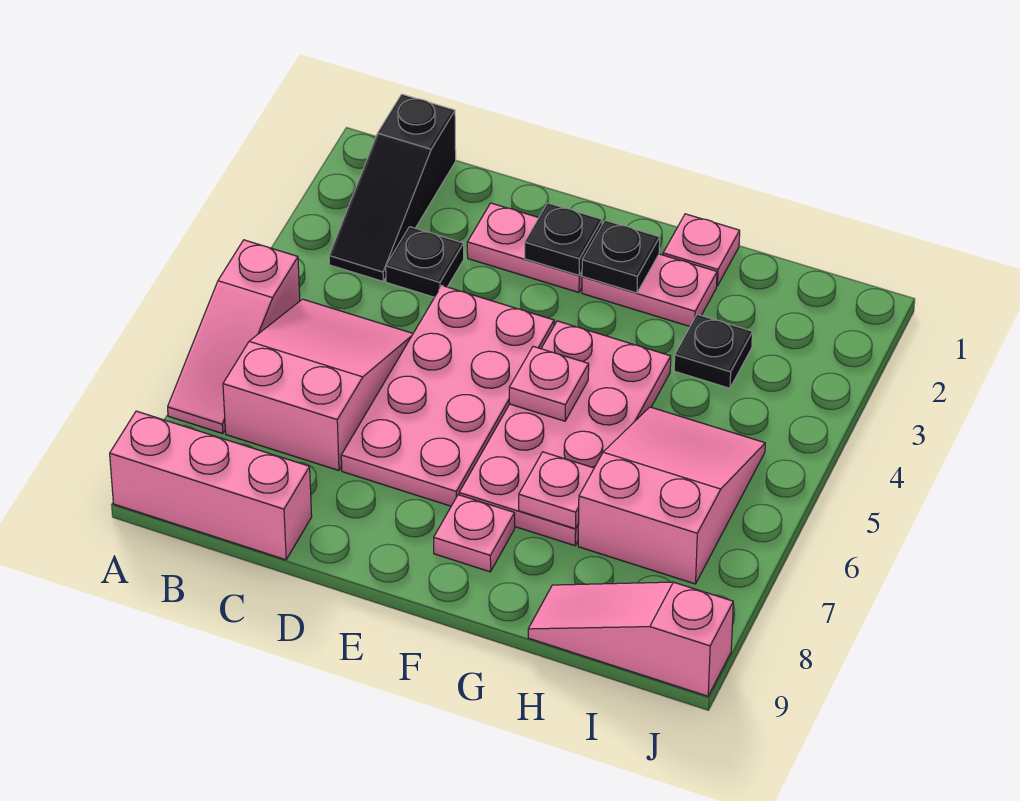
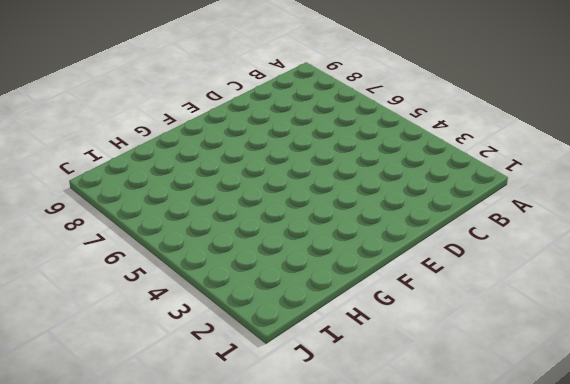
none -> pink 1x3 slope [168,240,300,434]
none -> pink 1x3 brick [110,411,312,560]
none -> black 1x3 slope [329,94,456,281]

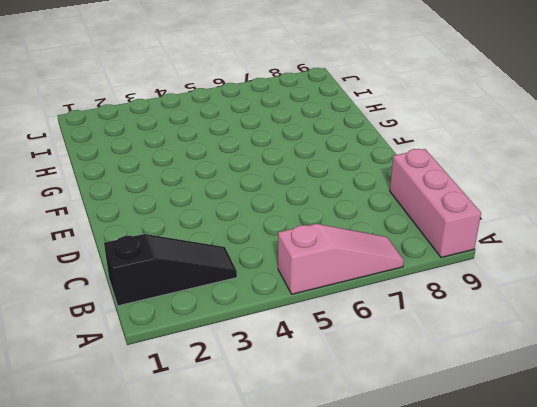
none -> pink 2x3 slope [223,299,413,470]
none -> black 1x1 plate [386,227,464,297]
none -> pink 1x2 plate [467,203,582,292]

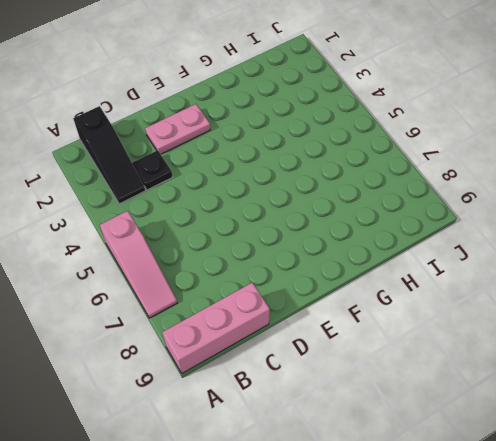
none -> pink 2x3 slope [223,299,413,470]
none -> pink 2x4 plate [341,286,554,506]
none -> pink 1x2 plate [582,254,717,326]

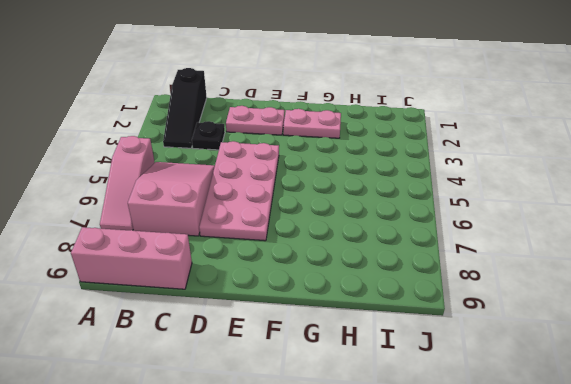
none -> pink 2x4 plate [459,321,671,546]
none -> pink 1x1 plate [434,495,515,572]
none -> pink 1x1 plate [663,214,740,286]

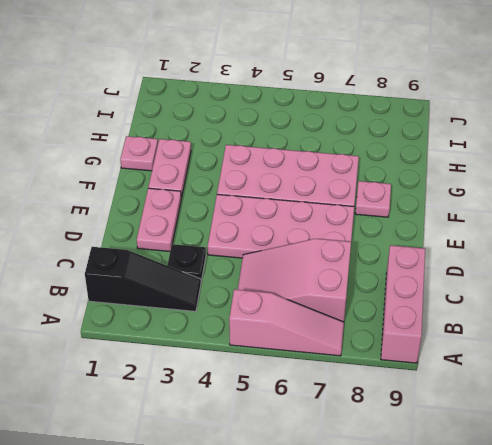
none -> black 1x1 plate [674,314,753,388]
none -> pink 2x3 slope [578,407,765,584]
none -> pink 1x3 slope [528,582,733,696]

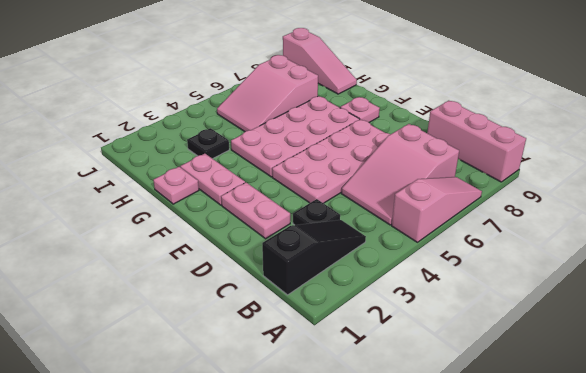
none -> black 1x1 plate [525,203,602,275]
none -> black 1x1 plate [582,220,660,293]
none -> pink 1x1 plate [509,346,589,421]

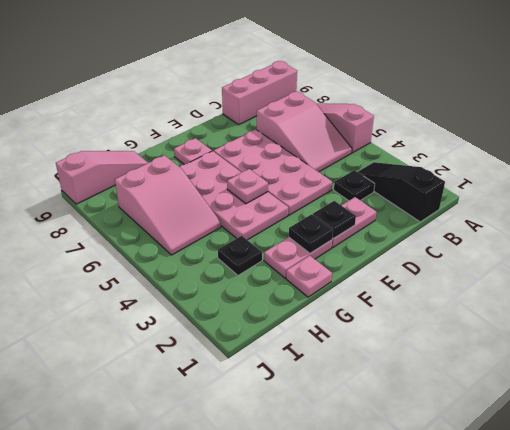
none -> pink 1x1 plate [519,452,594,529]

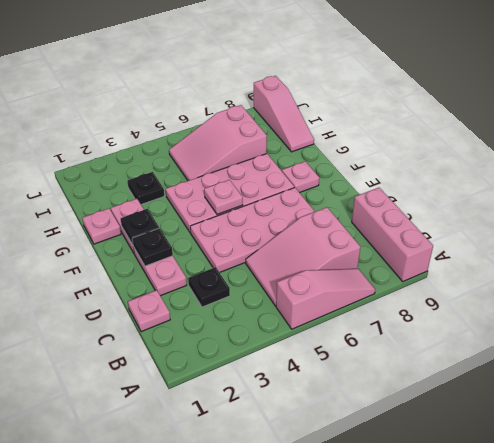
pink 1x1 plate [128,290,170,332] -> pink 1x1 plate moved to [519,452,594,529]
none -> black 1x3 slope [329,94,456,281]

